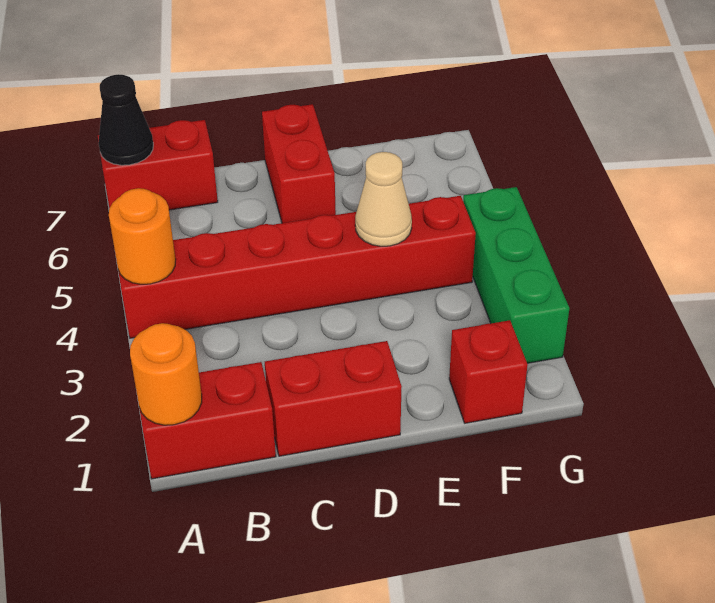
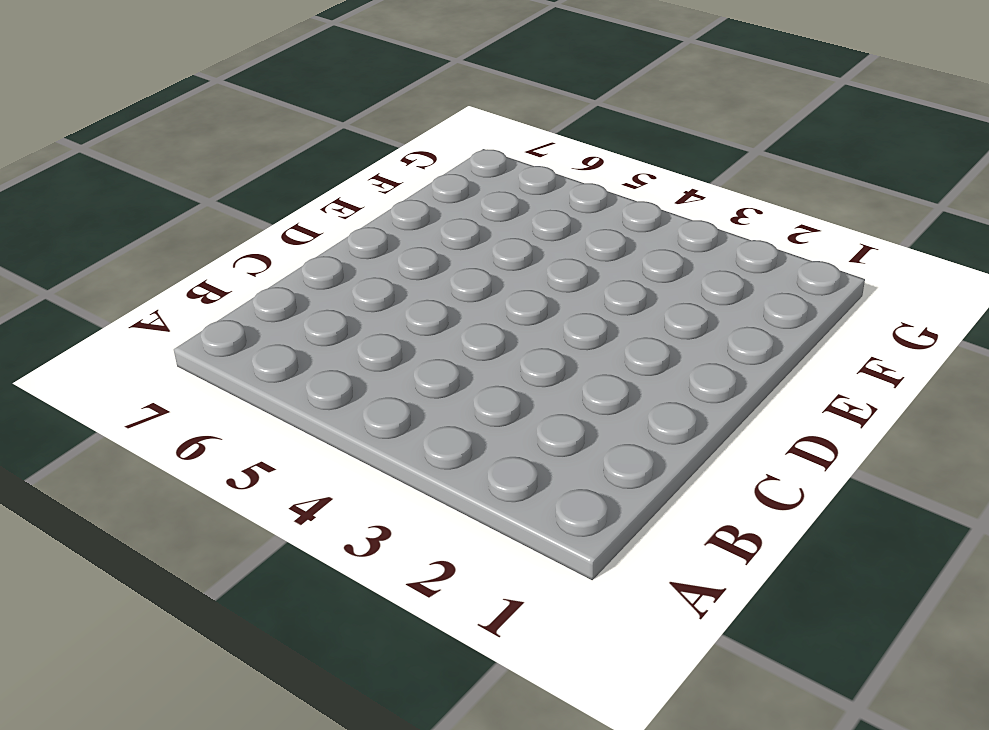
none -> red 1x2 brick [139,362,276,479]
none -> red 1x6 brick [118,196,476,338]

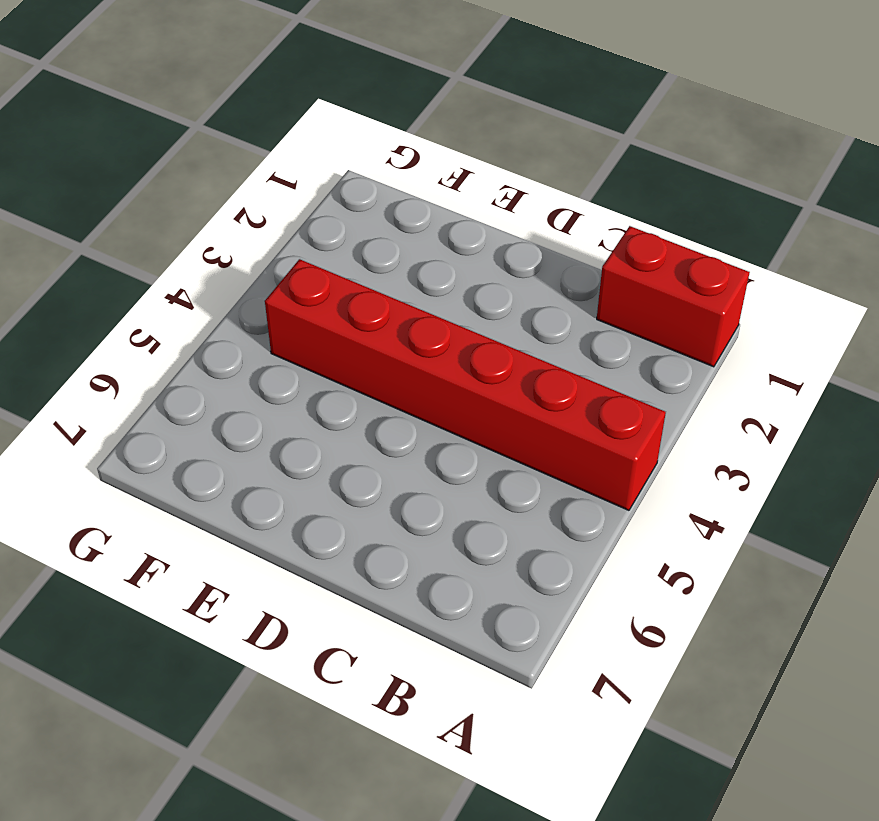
none -> red 1x2 brick [98,120,218,210]
none -> red 1x2 brick [265,341,402,456]

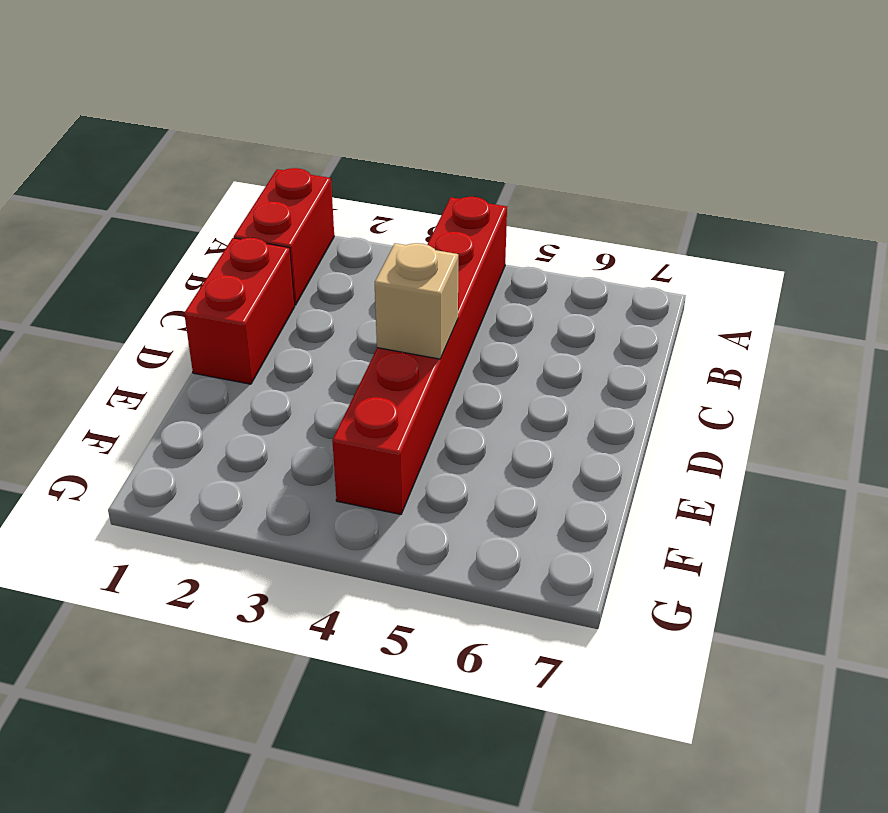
tan 1x1 brick [375,243,458,359] -> none
none -> red 1x2 brick [98,120,218,210]
none -> red 1x2 brick [262,104,336,223]

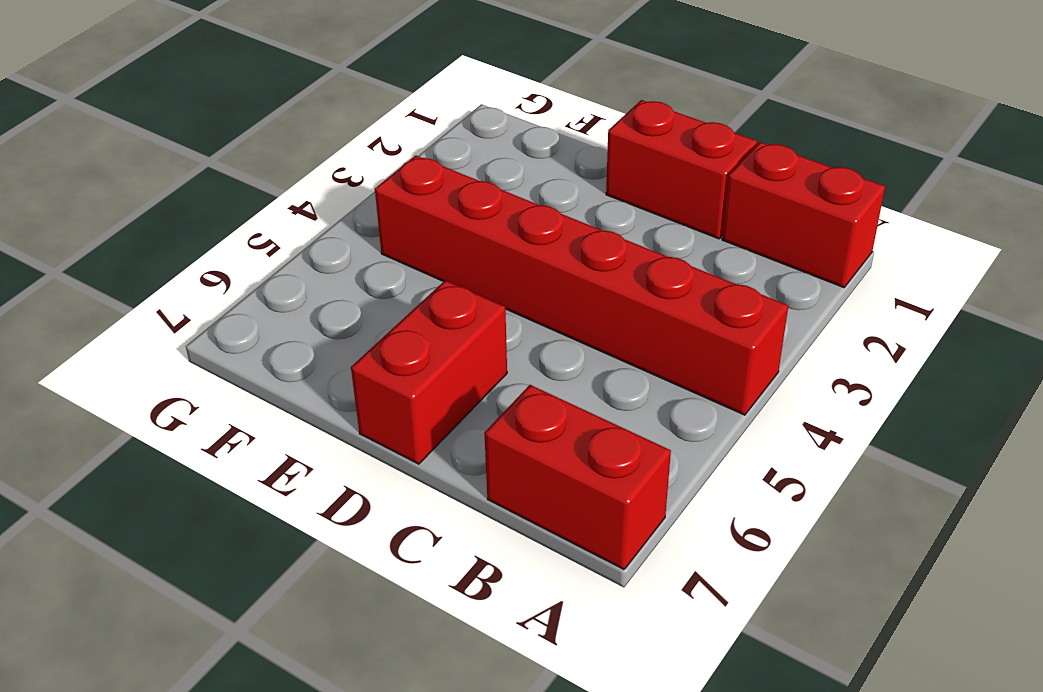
none -> red 1x1 brick [449,320,528,423]
none -> green 1x3 brick [463,187,569,363]

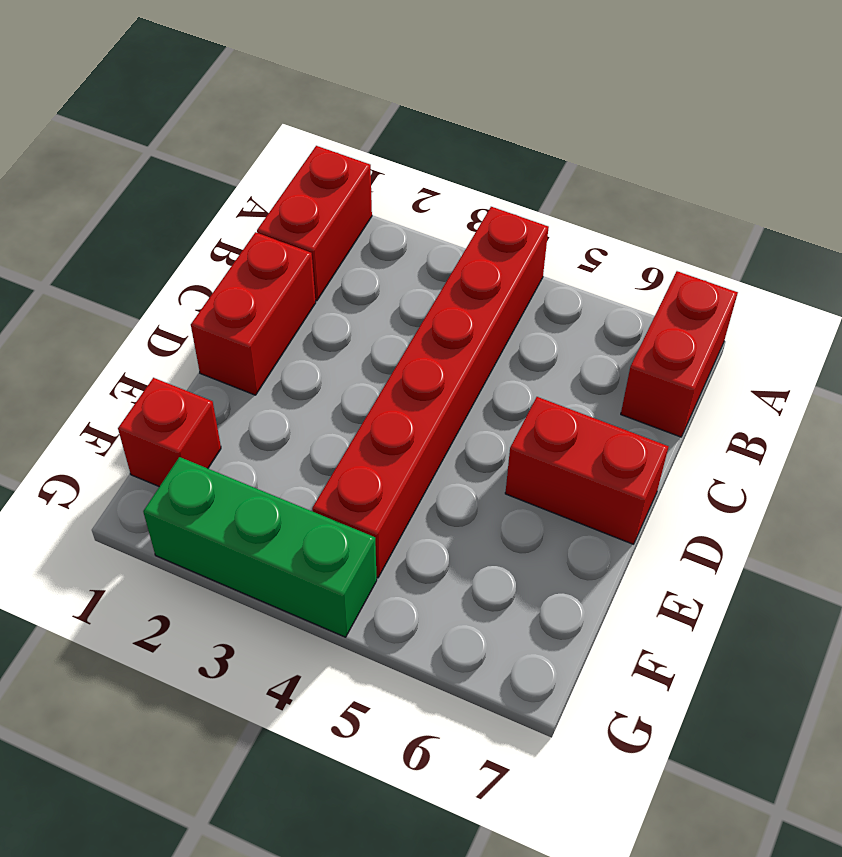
none -> orange 1x1 round brick [130,323,202,425]
none -> orange 1x1 round brick [109,188,176,284]

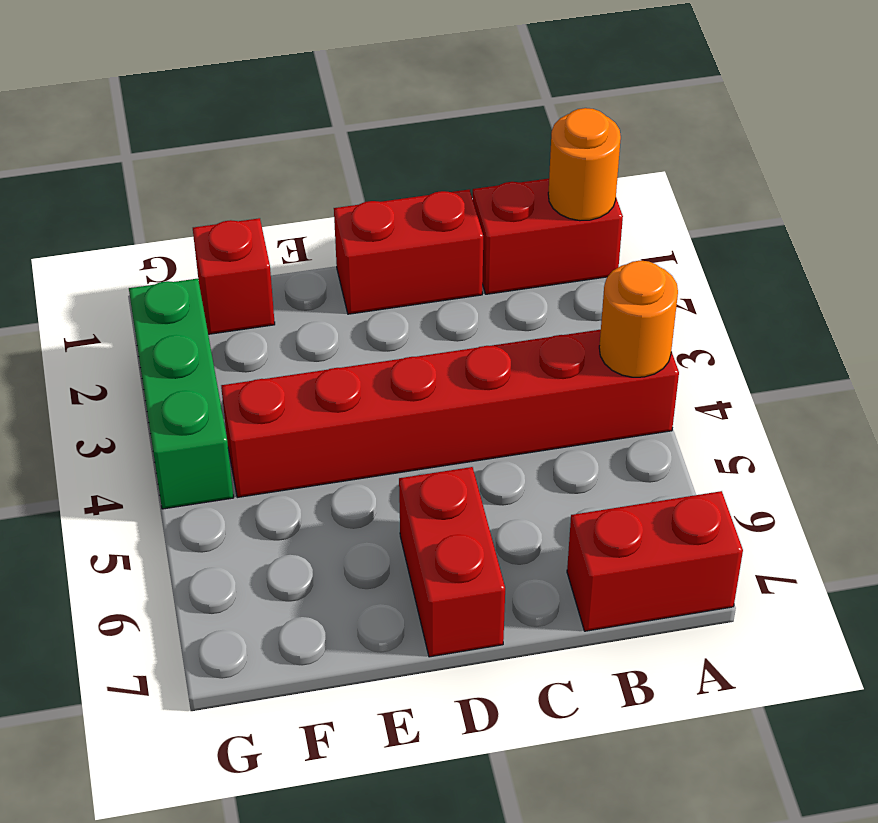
none -> black 1x1 cone [99,74,153,165]
none -> tan 1x1 cone [355,152,412,246]

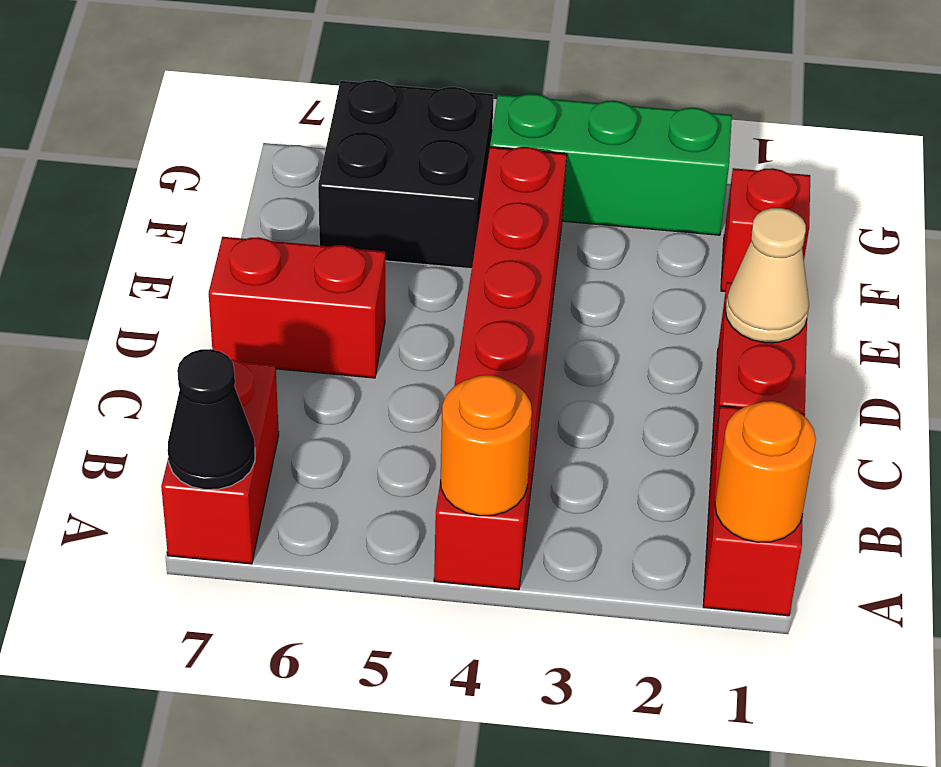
tan 1x1 cone [725,208,809,343] -> tan 1x1 cone moved to [355,152,412,246]
black 2x2 brick [318,80,494,269] -> none

